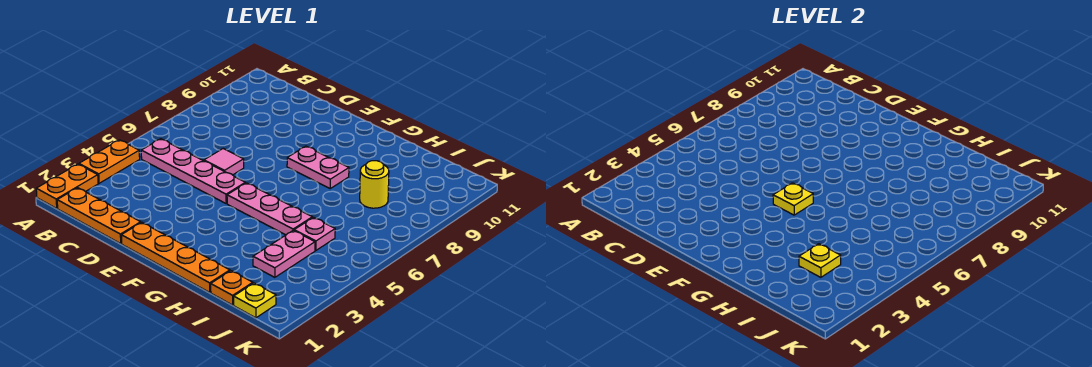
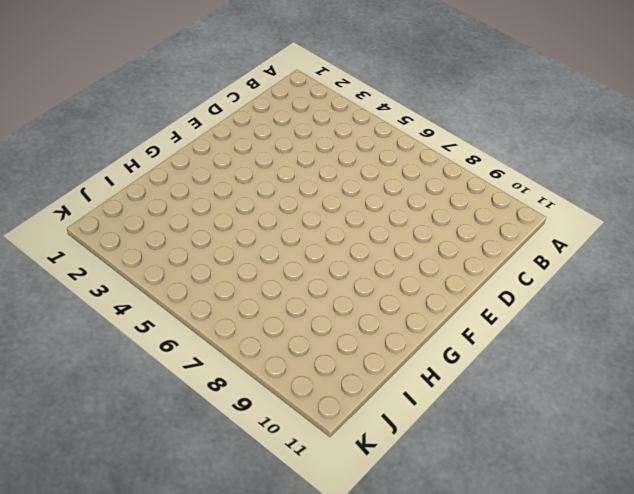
none -> orange 1x2 plate [36,164,98,208]
none -> orange 1x2 plate [79,140,140,183]
none -> orange 1x3 plate [57,188,141,243]

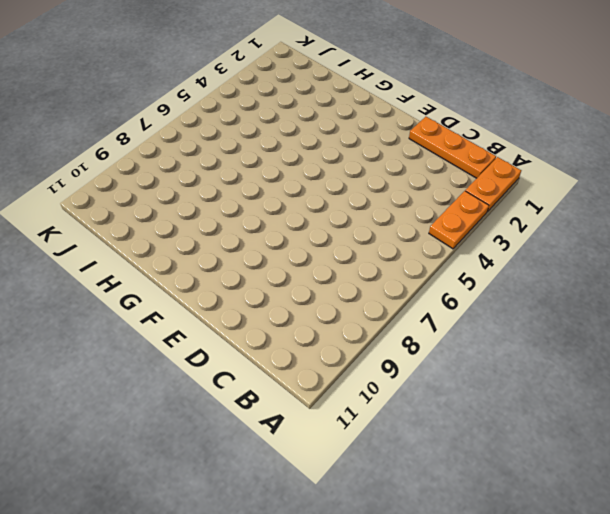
none -> pink 1x4 plate [141,139,245,203]
none -> pink 1x1 tile [204,149,244,175]
none -> orange 1x4 plate [121,222,230,292]

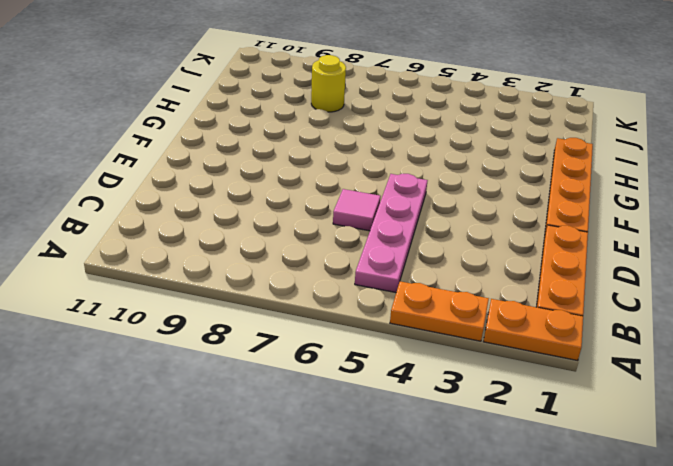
none -> pink 1x3 plate [227,183,312,235]
none -> pink 1x2 plate [287,146,349,188]
none -> orange 1x1 plate [211,271,253,305]

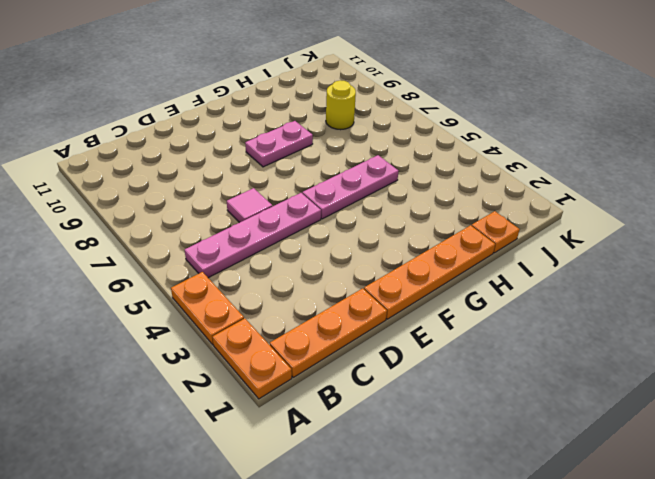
none -> pink 1x2 plate [253,230,315,277]
none -> pink 1x1 plate [294,217,335,250]
none -> yellow 1x1 plate [234,283,276,318]

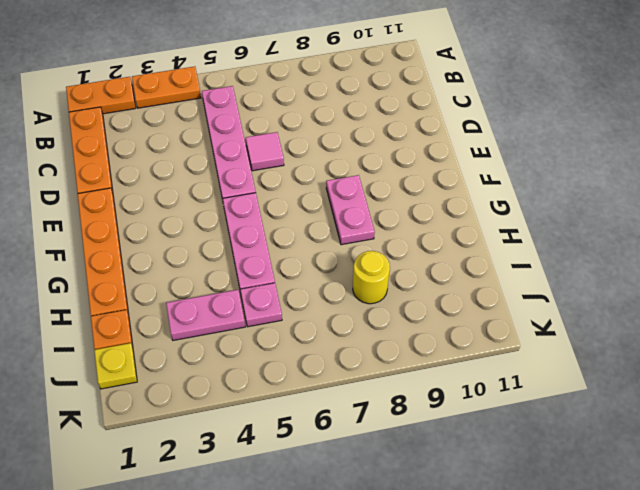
none -> yellow 1x1 plate [773,183,813,215]
none -> yellow 1x1 plate [799,244,841,277]

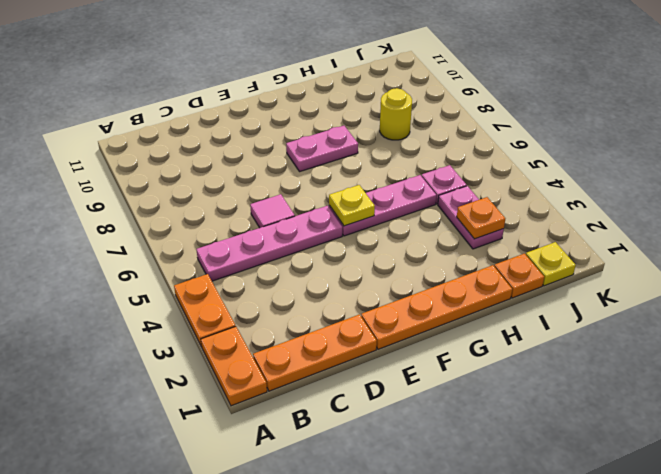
orange 1x1 plate [457,197,505,239] -> yellow 1x1 plate [799,244,841,277]

